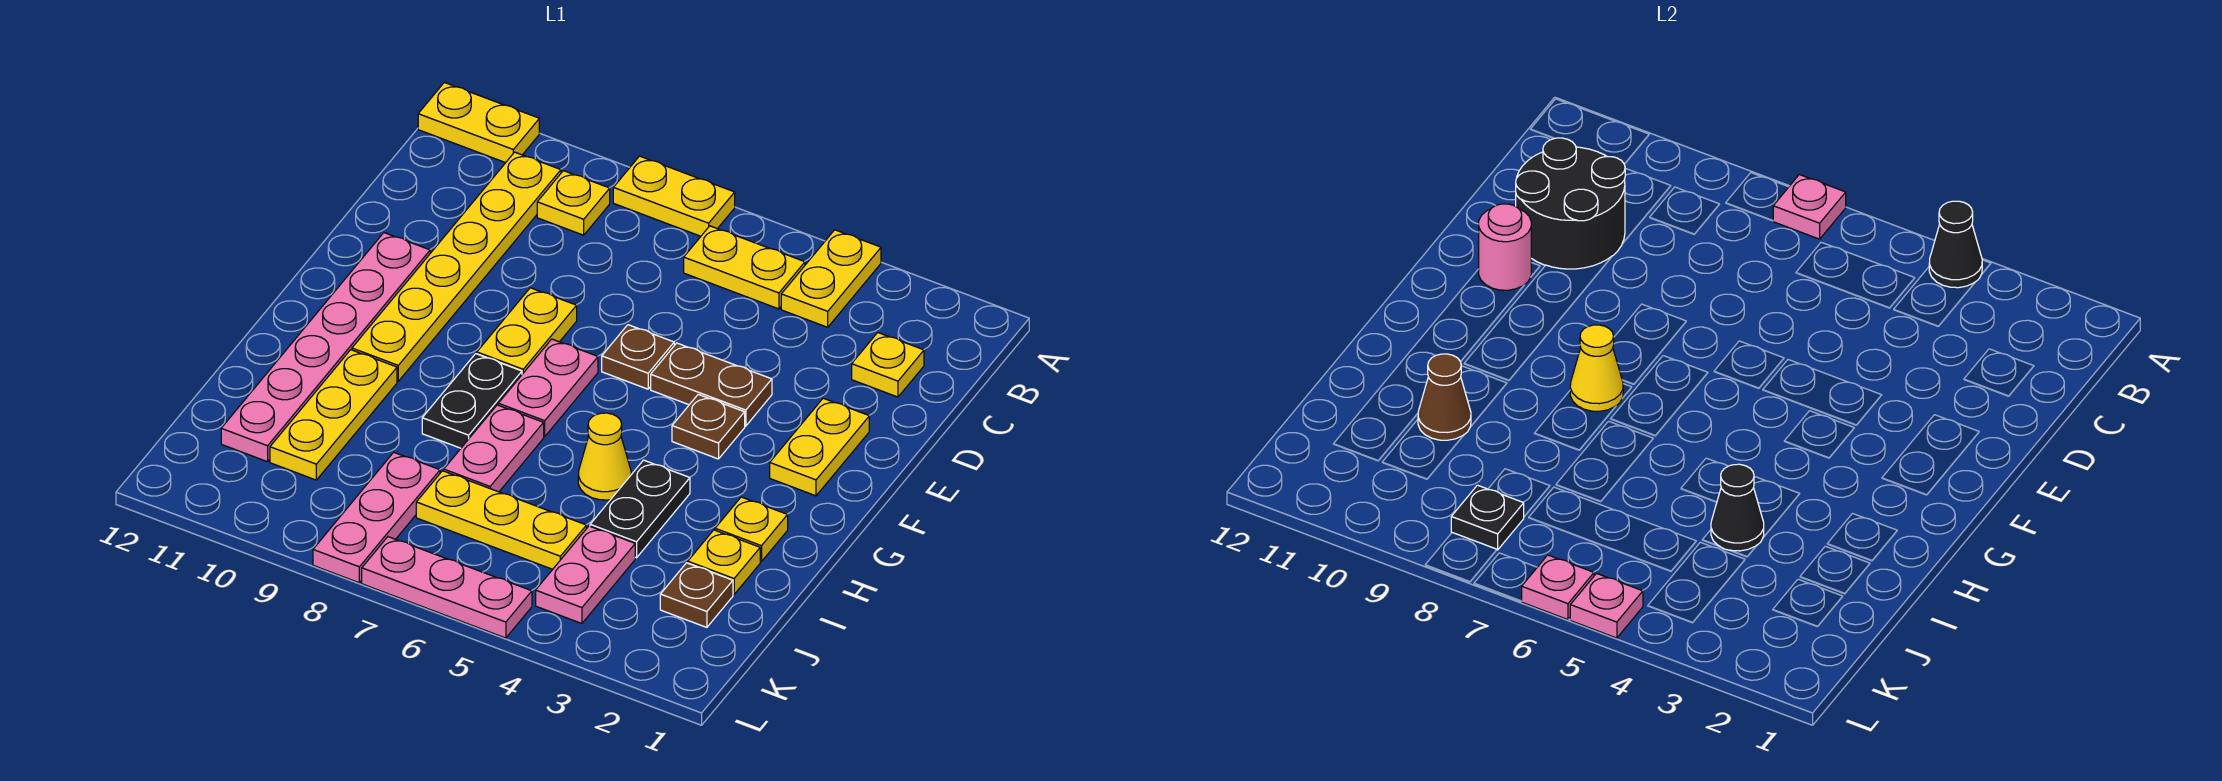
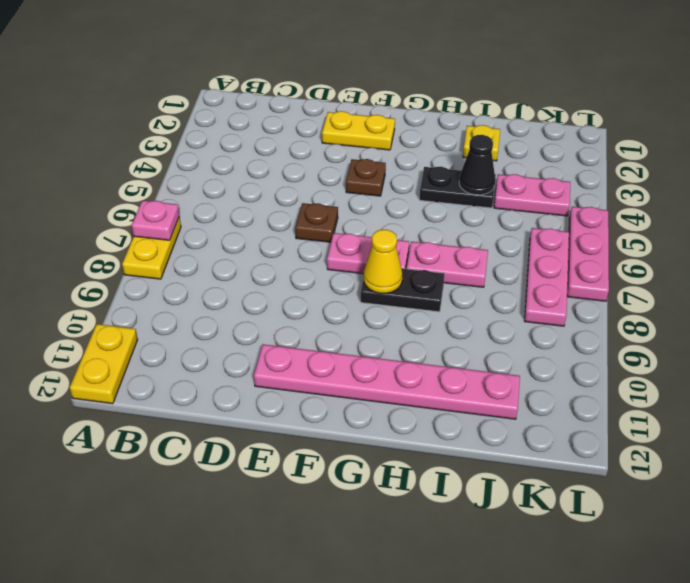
pink 1x3 plate [525,228,569,326] -> pink 1x3 plate turned to [313,452,440,583]
none -> yellow 1x2 plate [781,230,881,327]
none -> yellow 1x2 plate [684,226,805,309]
none -> yellow 1x1 plate [537,171,610,235]
none -> yellow 1x6 plate [352,152,561,381]

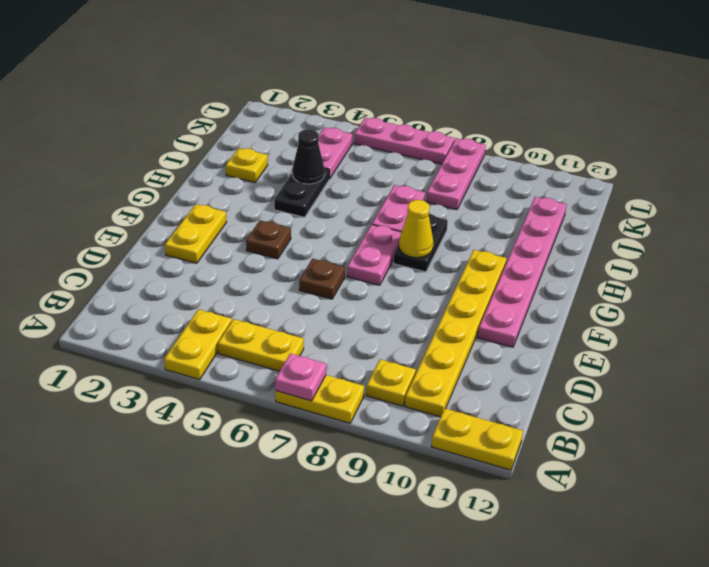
none -> yellow 1x1 plate [852,333,924,397]
none -> brown 1x2 plate [651,343,772,426]
none -> yellow 1x2 plate [477,288,577,374]
none -> yellow 1x1 plate [715,497,788,562]

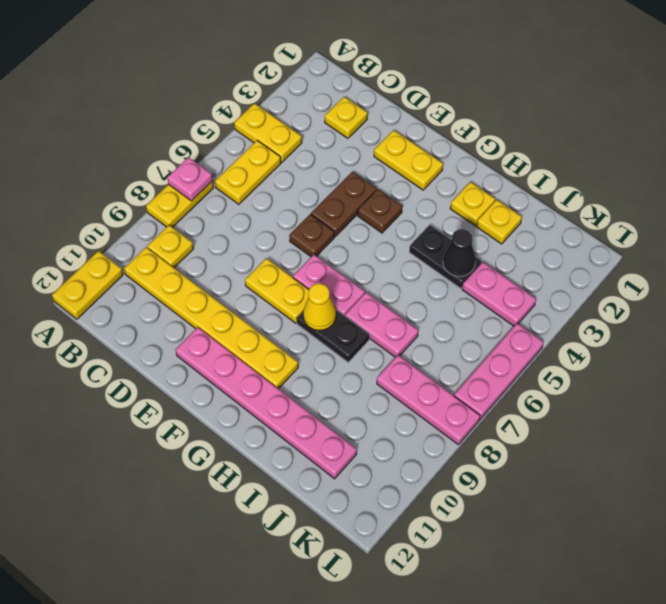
none -> yellow 1x1 cone [578,413,631,500]
none -> yellow 1x3 plate [270,350,397,480]
none -> brown 1x1 plate [660,563,733,627]
none -> yellow 1x3 plate [416,471,586,569]

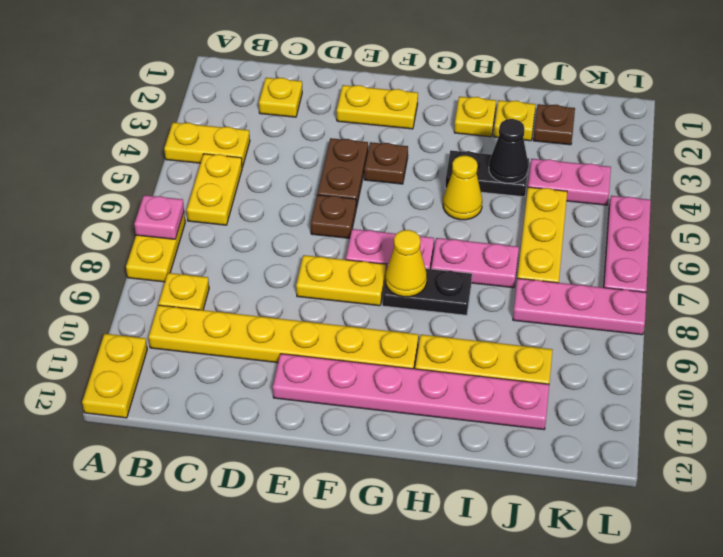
none -> black 1x1 cone [1929,201,1982,288]
none -> black 2x2 round brick [1516,138,1625,269]
none -> pink 1x1 round brick [1479,204,1531,290]
none -> brown 1x1 cone [1418,354,1471,440]

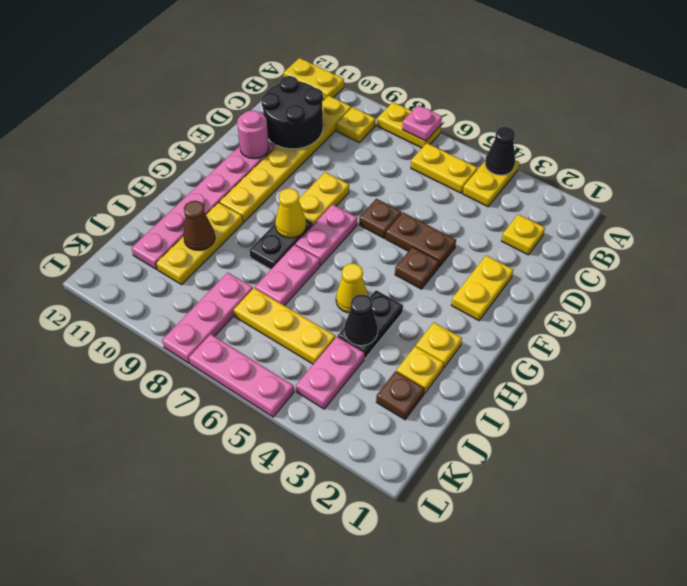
none -> black 1x1 plate [1451,485,1524,550]
none -> pink 1x1 plate [1570,573,1643,638]
none -> pink 1x1 plate [1522,555,1594,620]

